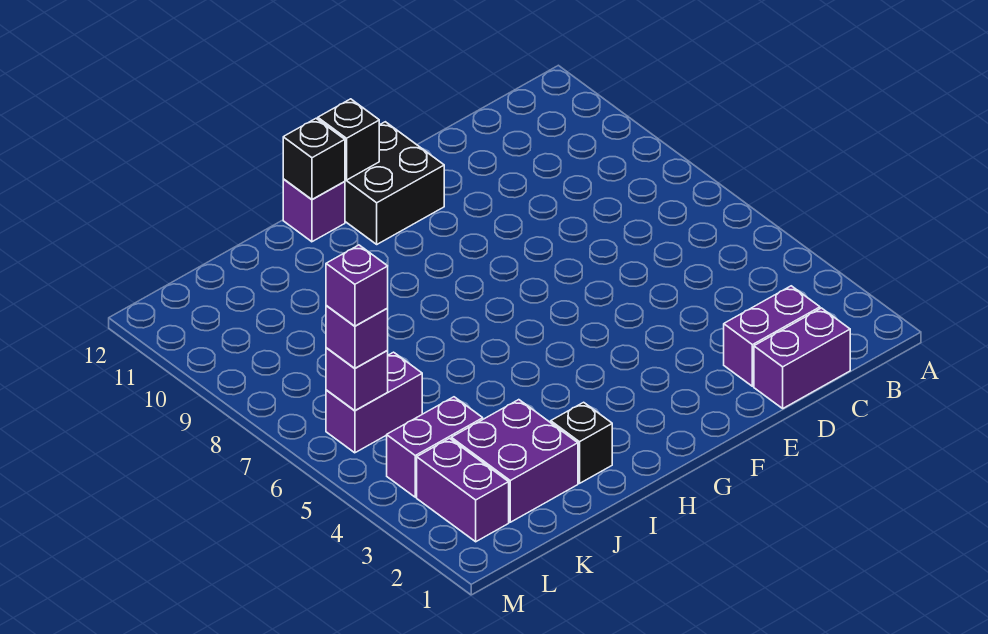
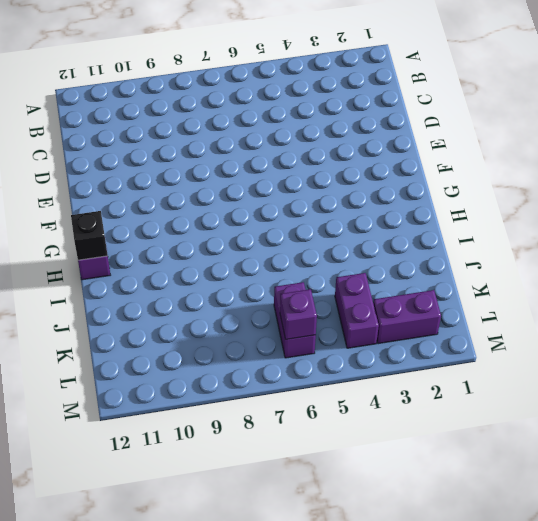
none -> purple 1x2 brick [754,308,850,408]
none -> purple 1x2 brick [724,286,820,386]
none -> black 2x2 brick [345,122,444,244]

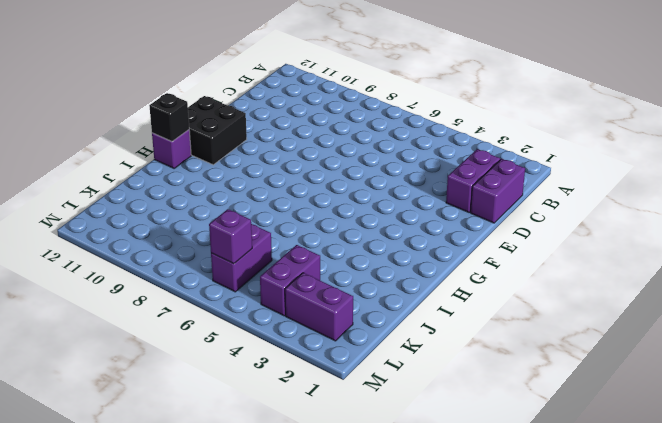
none -> black 1x1 brick [551,402,612,483]
none -> purple 2x2 brick [451,400,578,522]
none -> black 1x1 brick [318,99,379,180]

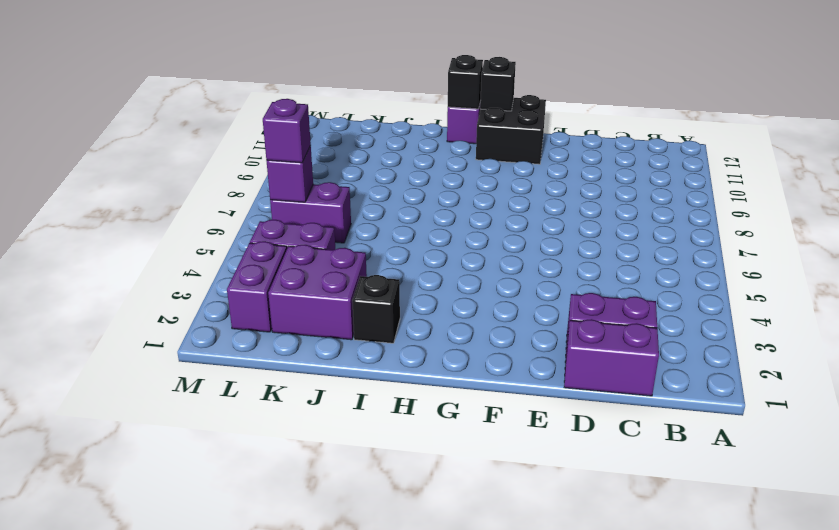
none -> purple 1x1 brick [326,245,388,326]

